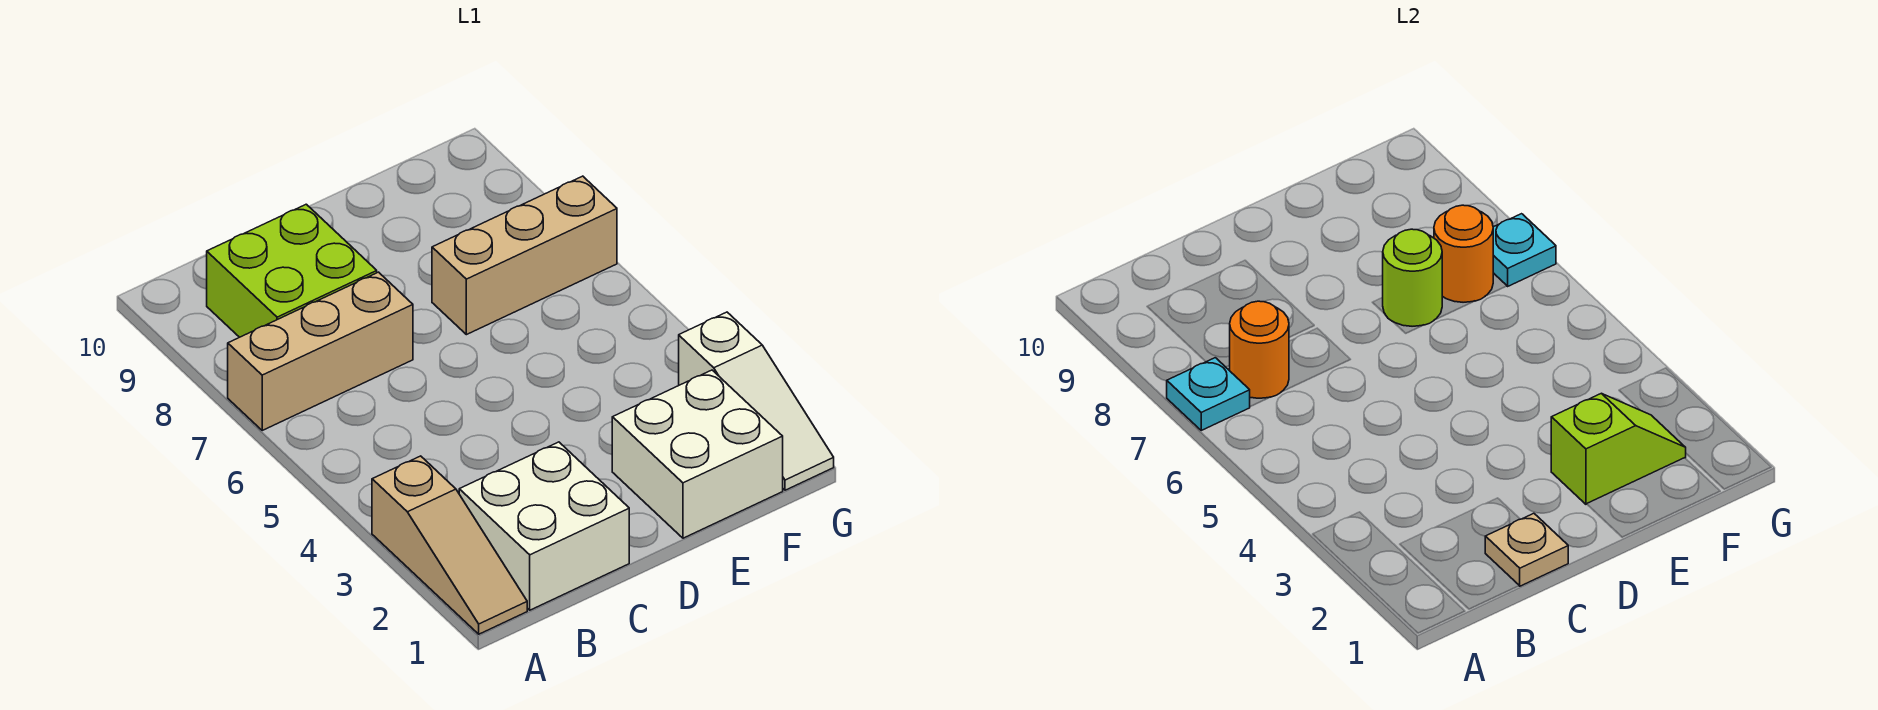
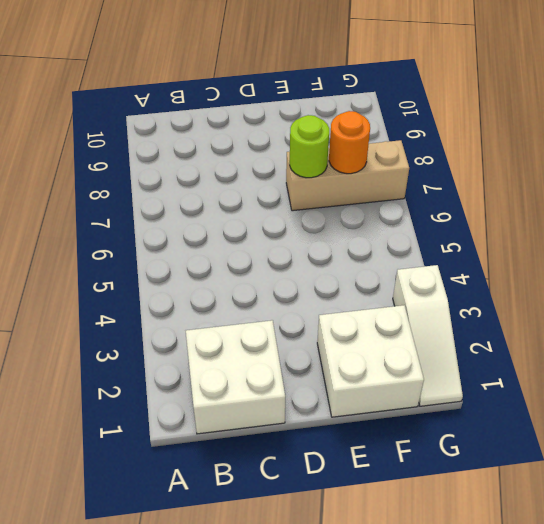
none -> tan 1x3 slope [372,456,527,634]
none -> tan 1x3 brick [228,272,413,430]
none -> lime 2x2 brick [207,204,377,337]

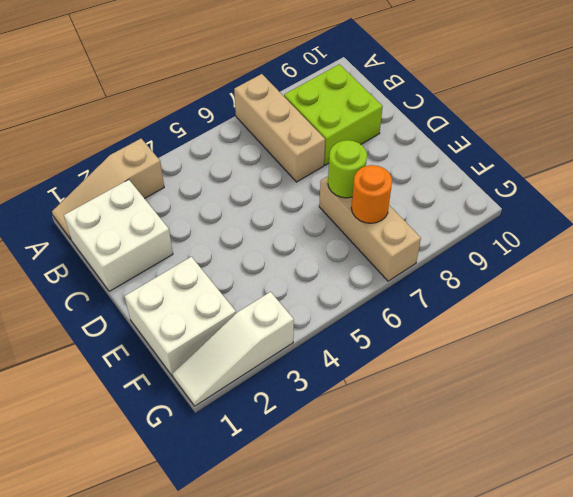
none -> cyan 1x1 plate [1167,358,1250,430]
none -> orange 1x1 round brick [1230,301,1289,398]
none -> tan 1x1 plate [1485,513,1568,586]

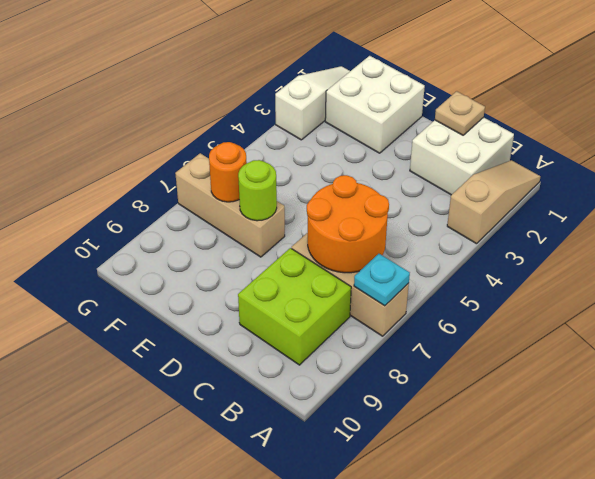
orange 2x2 round brick [307,175,389,273] -> orange 1x1 round brick [1230,301,1289,398]
none -> lime 1x2 slope [1551,393,1686,504]
none -> cyan 1x1 plate [1493,214,1556,286]

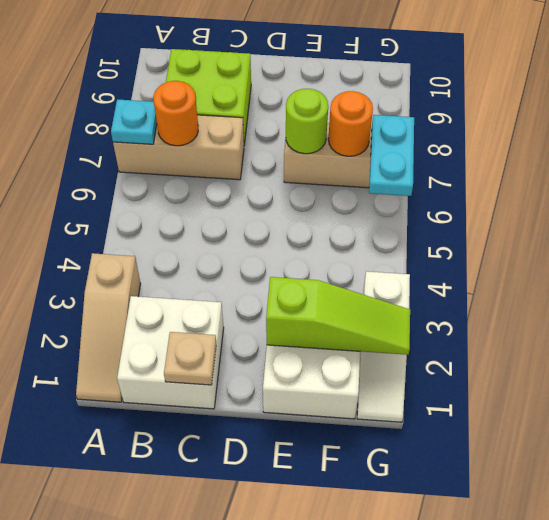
lime 1x3 slope [266,277,410,355] -> lime 1x2 slope [1551,393,1686,504]
cyan 1x2 plate [369,115,414,196] -> cyan 1x1 plate [1493,214,1556,286]

